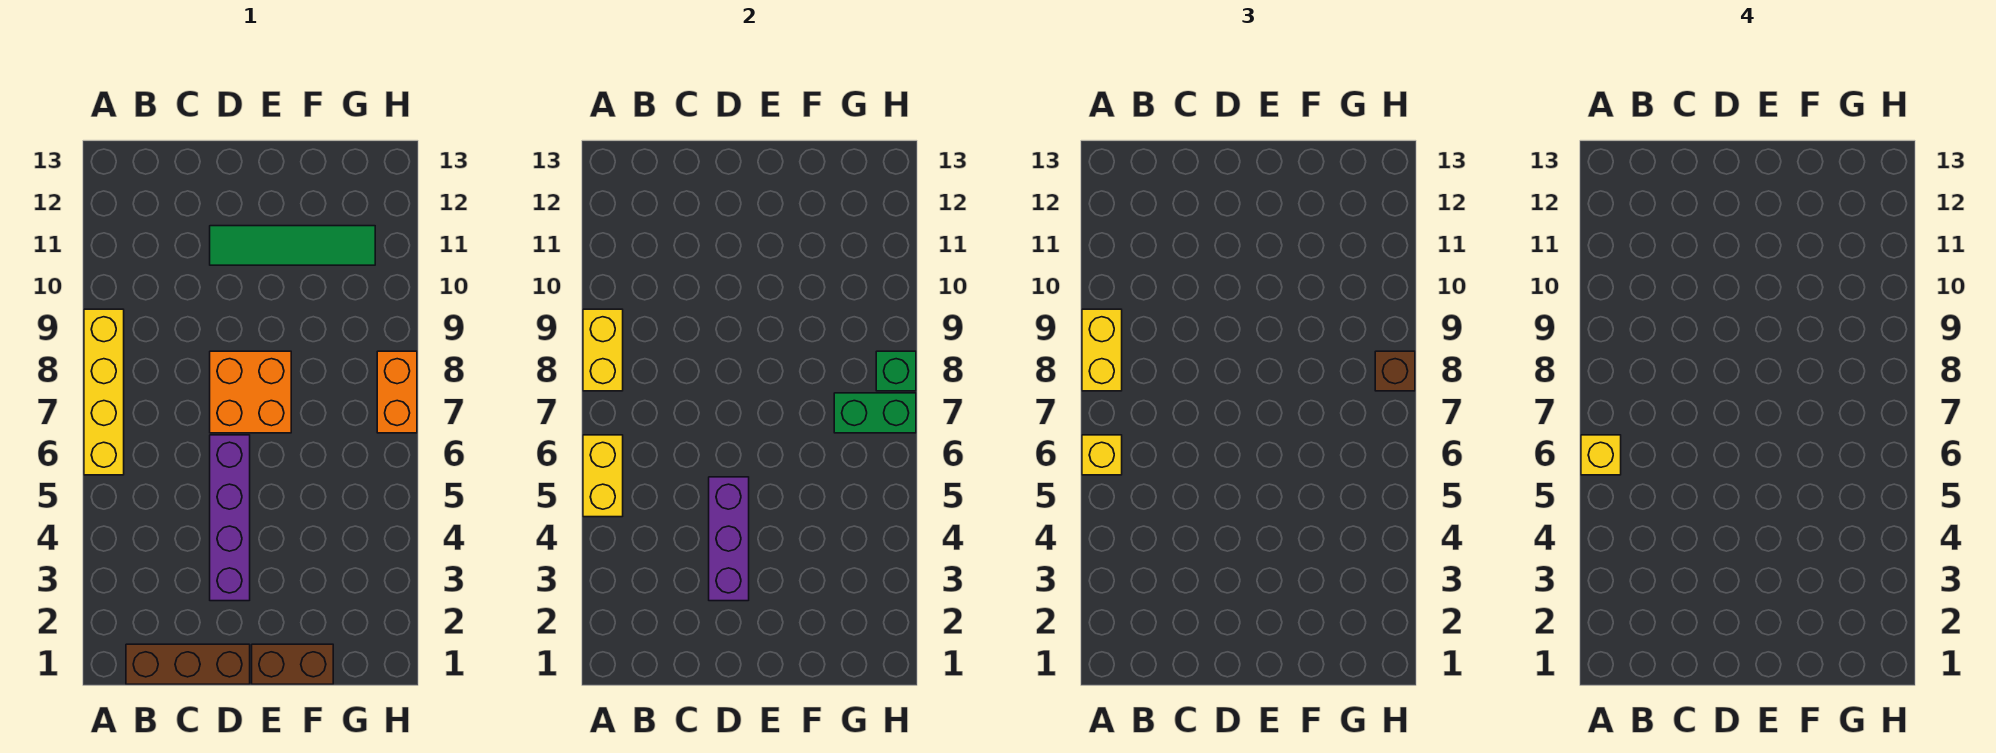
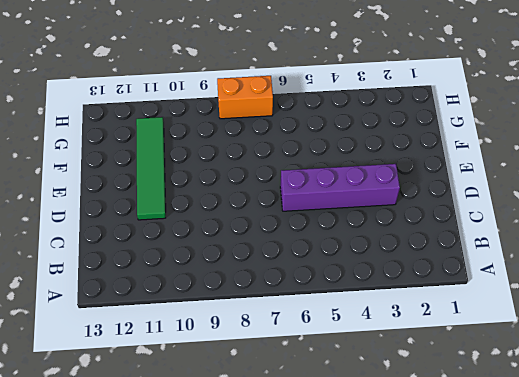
none -> yellow 1x4 brick [84,309,124,475]
none -> brown 1x3 brick [126,644,250,684]
none -> orange 2x2 brick [210,351,291,433]

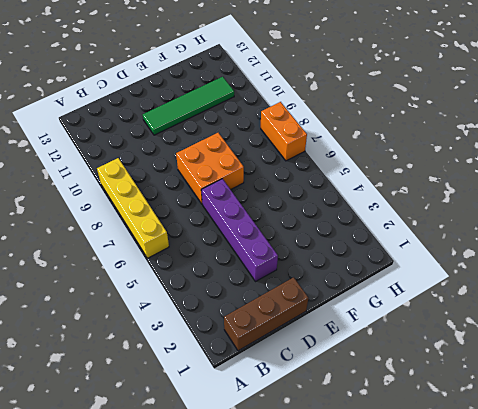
none -> brown 1x2 brick [252,644,333,684]
none -> yellow 1x2 brick [583,435,623,517]
none -> yellow 1x2 brick [583,309,623,391]

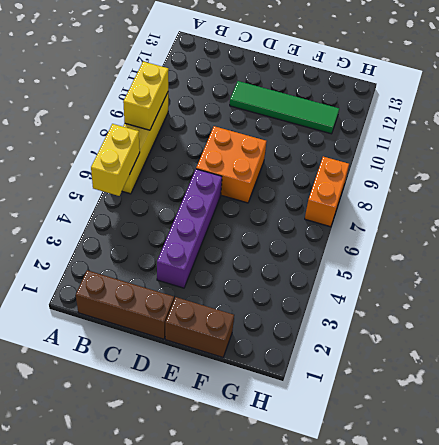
none -> purple 1x3 brick [709,477,749,601]
none -> green 1x2 brick [834,393,916,433]
none -> green 1x1 brick [876,351,916,391]

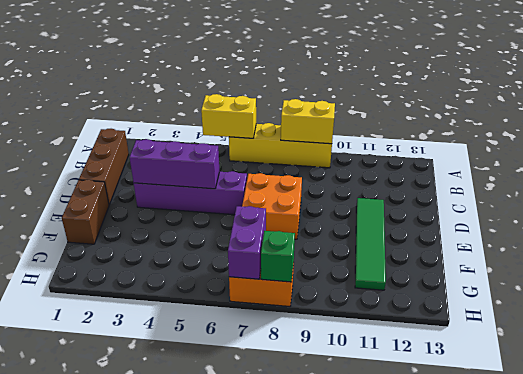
purple 1x2 brick [228,206,266,279] -> green 1x2 brick [834,393,916,433]
none -> yellow 1x1 brick [1082,435,1122,475]
none -> yellow 1x2 brick [1082,309,1122,391]
none -> brown 1x1 brick [1375,351,1415,391]

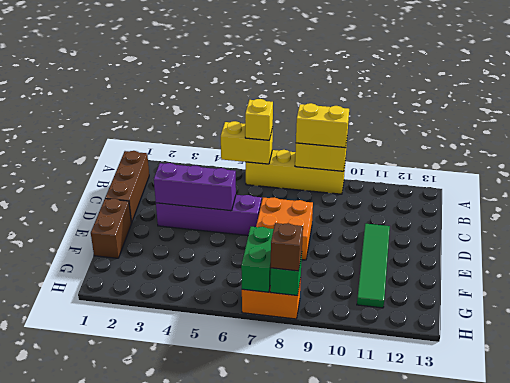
none -> yellow 1x1 brick [1581,435,1621,475]

